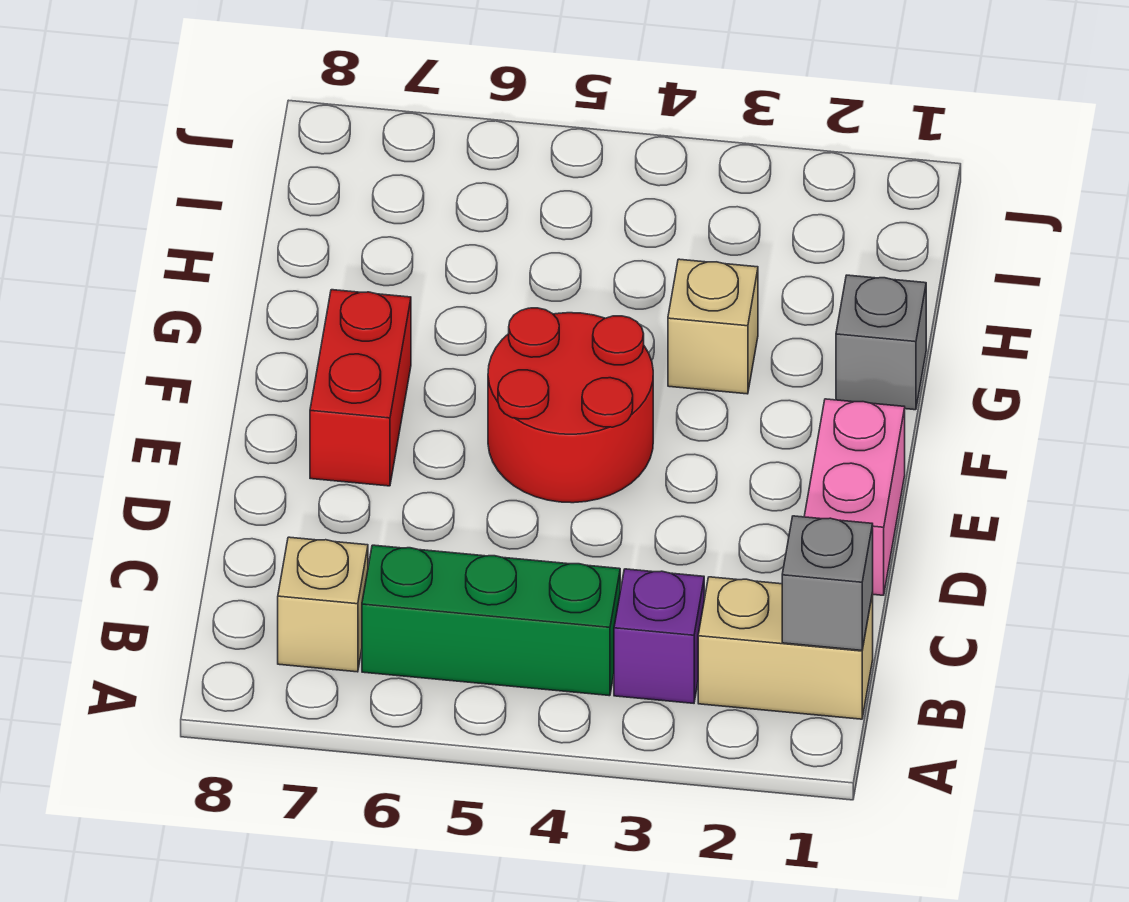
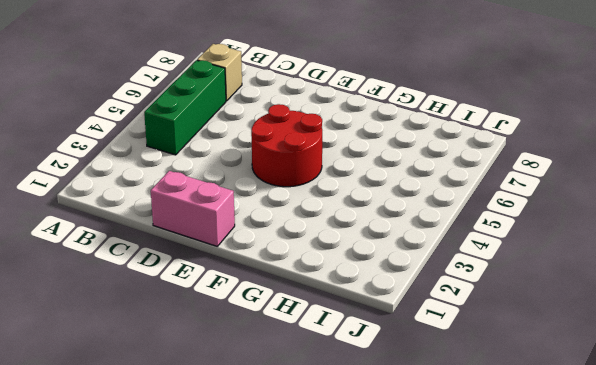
none -> tan 1x2 brick [698,577,873,719]
none -> purple 1x1 brick [614,569,704,703]

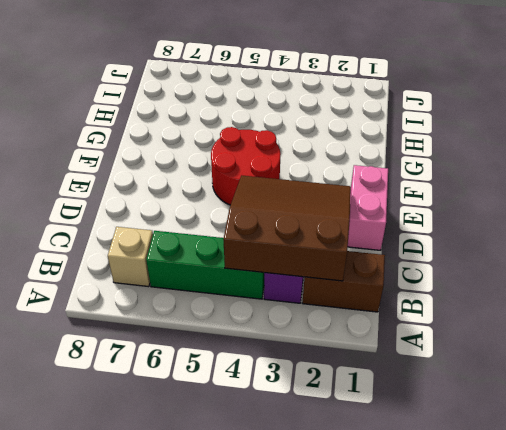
brown 1x2 brick [302,251,385,312] -> tan 1x2 brick [698,577,873,719]
brown 3x3 slope [223,176,351,281] -> none
none -> red 1x2 brick [310,290,411,486]
none -> grey 1x1 brick [836,275,926,410]

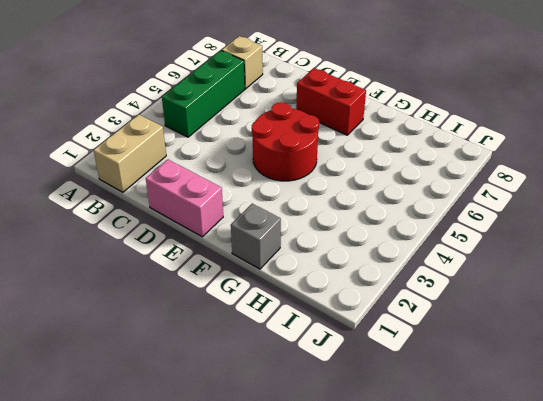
none -> purple 1x1 brick [614,569,704,703]
none -> tan 1x1 brick [668,259,758,394]

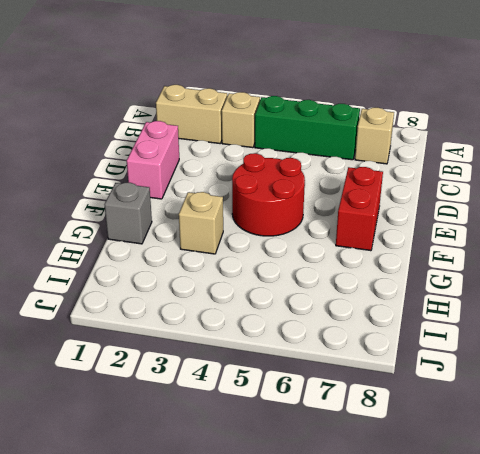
tan 1x1 brick [222,92,260,148] -> purple 1x1 brick [614,569,704,703]
none -> grey 1x1 brick [782,516,873,650]

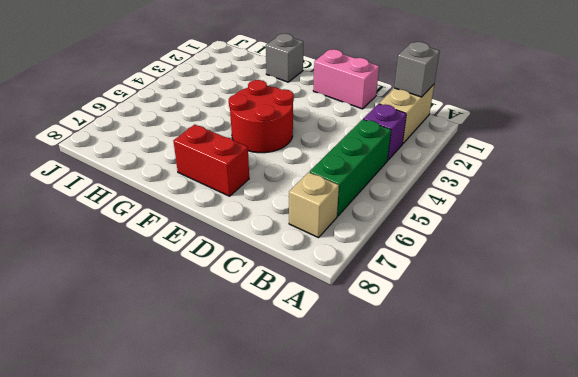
none -> tan 1x1 brick [668,259,758,394]

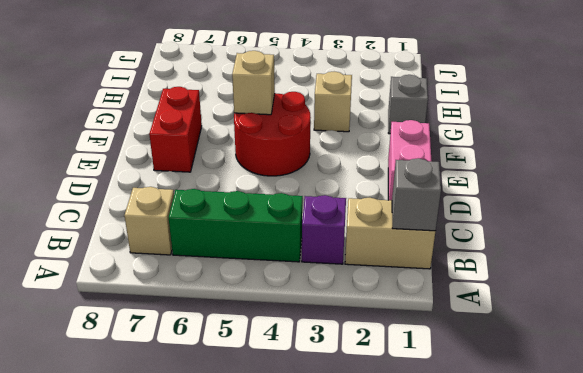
tan 1x1 brick [232,51,275,115] -> none

